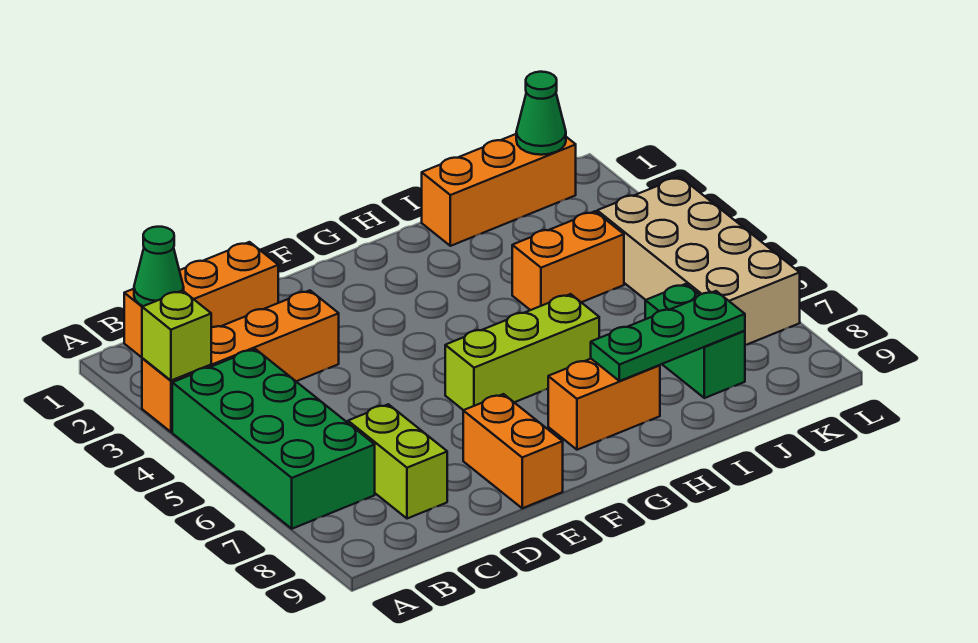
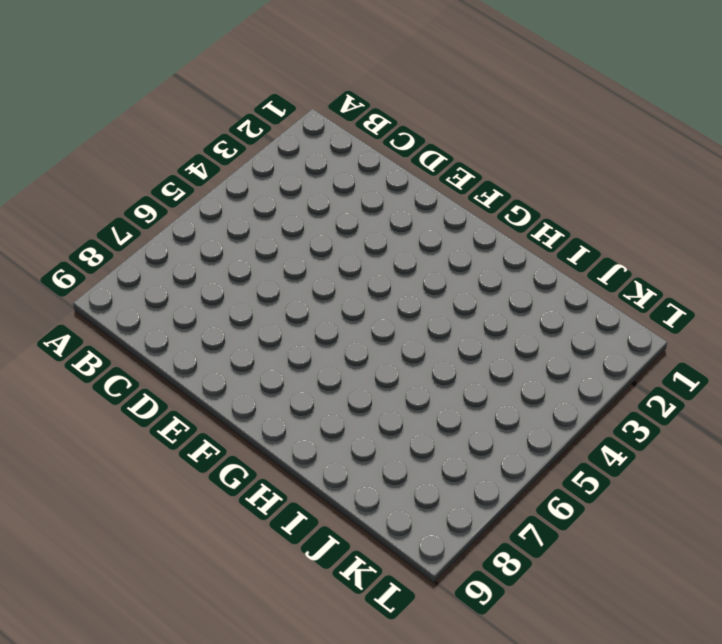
none -> orange 1x4 brick [142,290,339,432]
none -> green 2x4 brick [172,349,375,529]
none -> orange 1x3 brick [124,242,278,357]

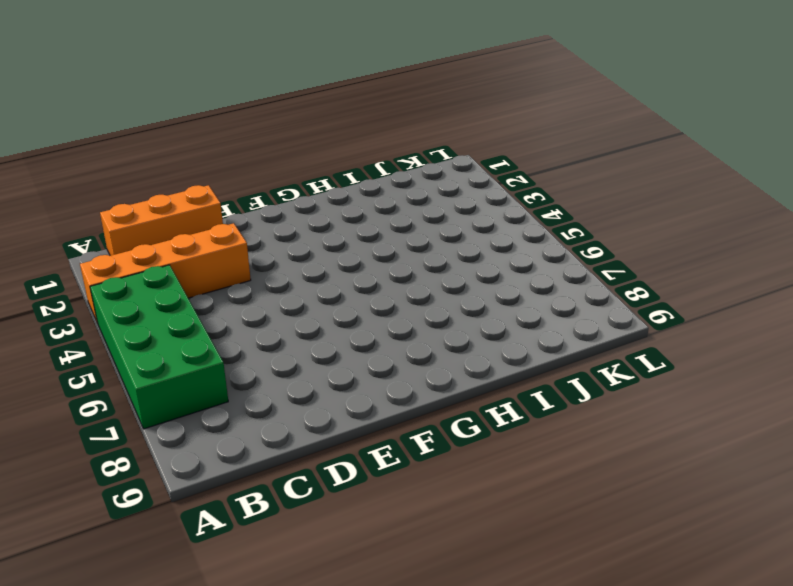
none -> lime 1x2 brick [348,404,447,519]
none -> orange 1x2 brick [463,394,563,508]
none -> lime 1x3 brick [445,294,599,410]

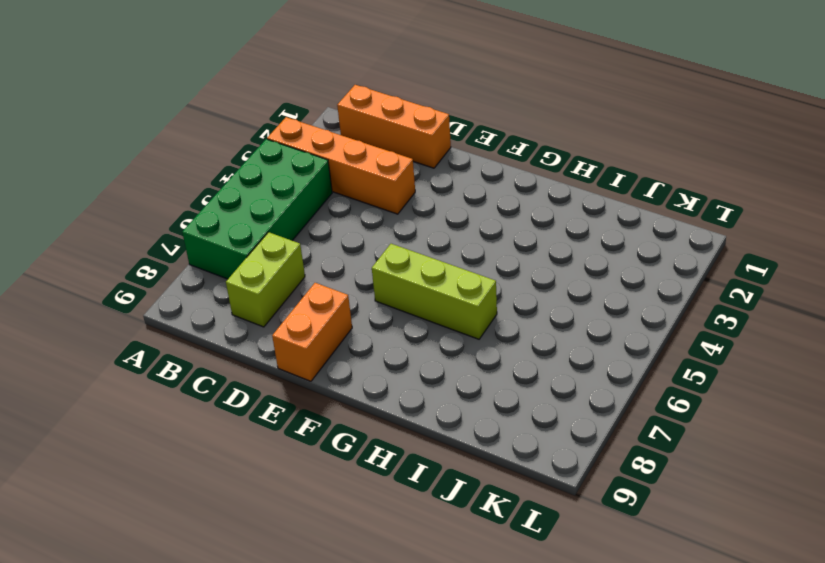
none -> orange 1x2 brick [548,359,660,450]
none -> orange 1x3 brick [422,134,576,246]
none -> orange 1x2 brick [512,211,624,310]

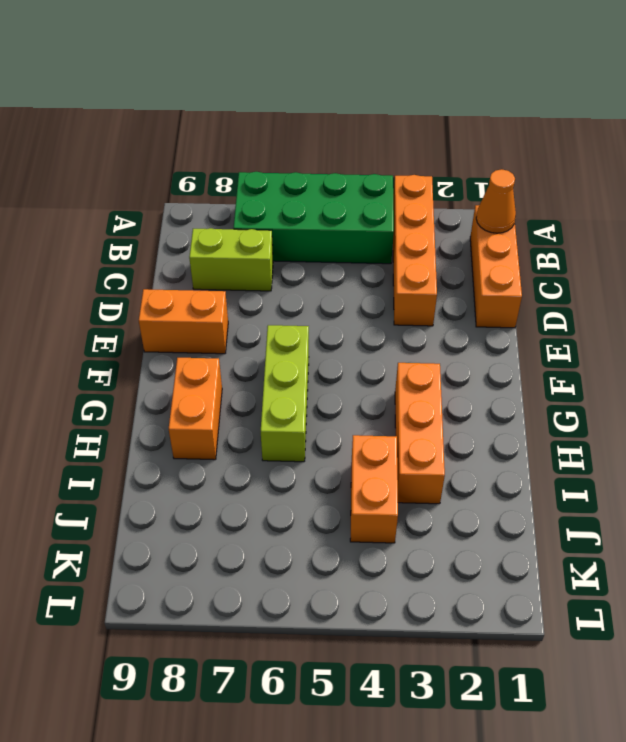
orange 1x1 cone [476,169,516,233] -> green 1x1 cone [134,227,184,306]
orange 1x3 brick [395,363,445,504] -> orange 1x3 brick moved to [422,134,576,246]
none -> green 1x2 brick [645,284,745,398]
none -> tan 2x4 brick [597,177,800,345]
none -> lime 1x1 brick [142,290,211,380]

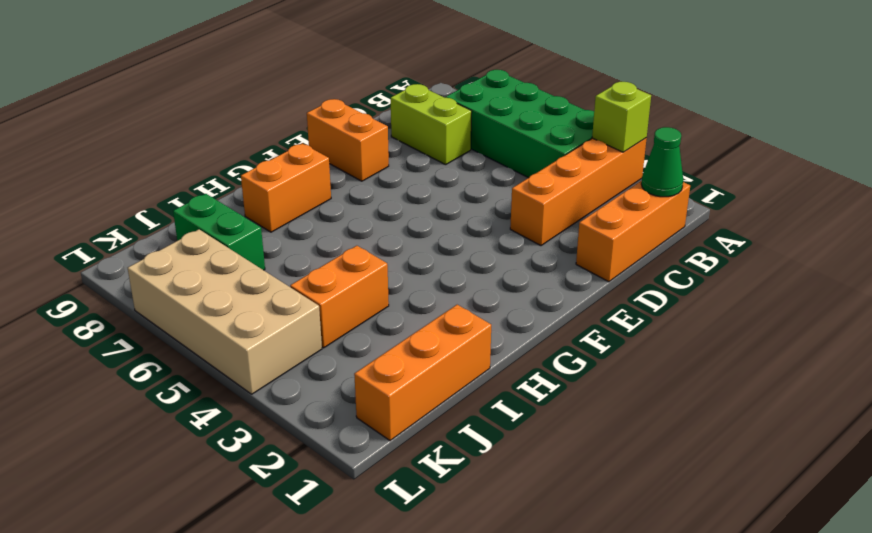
none -> lime 1x3 brick [445,294,599,410]
none -> green 1x3 plate [591,291,745,381]
none -> green 1x1 cone [516,72,566,155]

